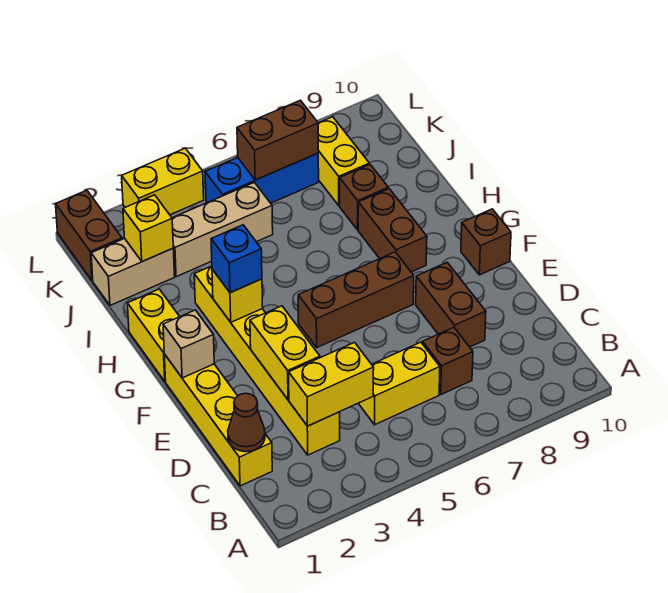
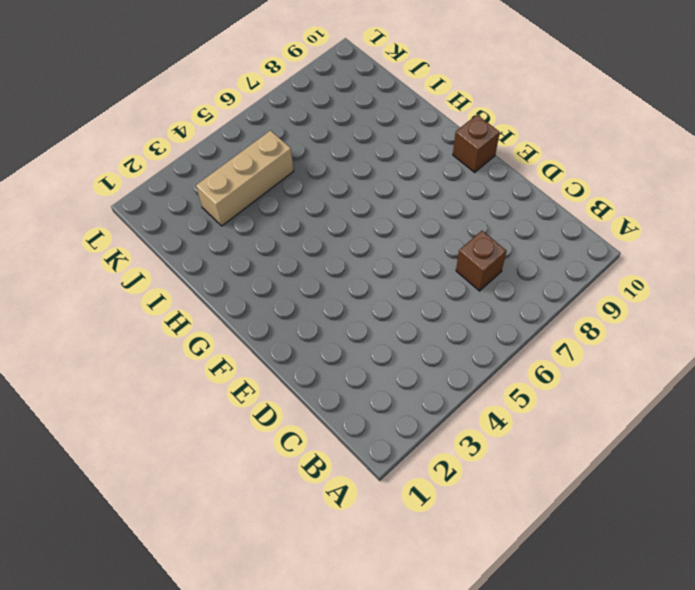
none -> yellow 1x4 brick [164,354,272,486]
none -> yellow 1x6 brick [194,266,340,455]
none -> yellow 1x2 brick [358,342,440,425]

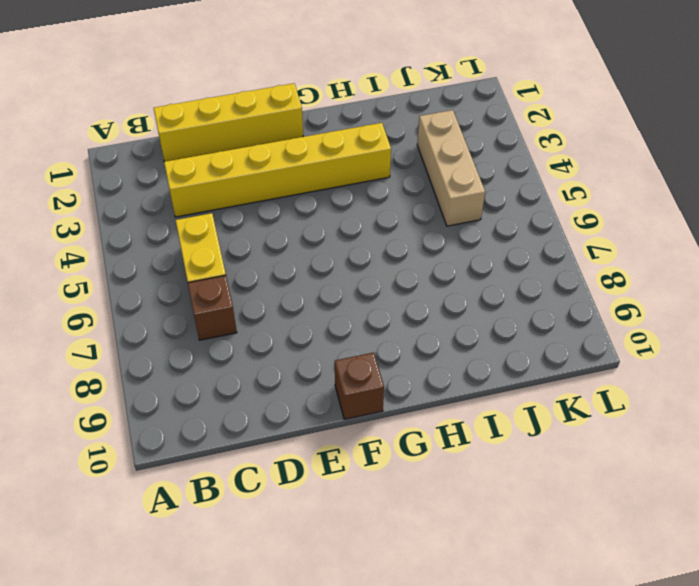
none -> brown 1x2 brick [416,263,486,347]
none -> brown 1x3 brick [298,252,414,347]
none -> yellow 1x2 brick [127,289,180,381]

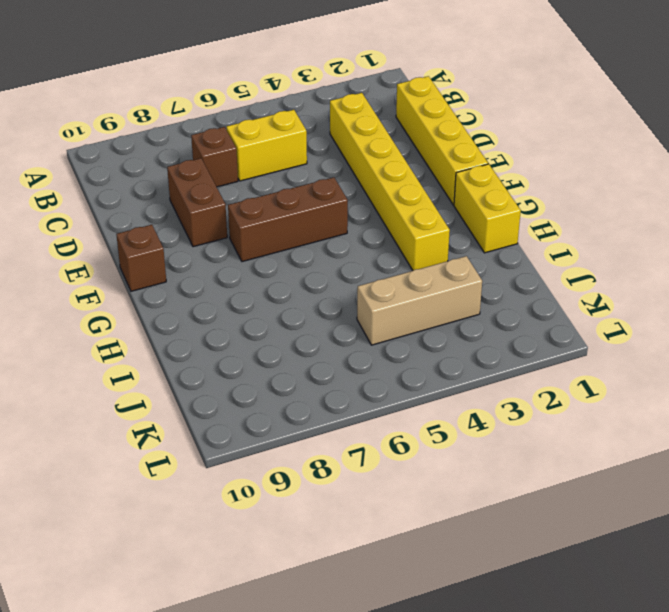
none -> brown 1x2 brick [358,189,427,272]
none -> brown 1x1 brick [340,165,388,230]
none -> tan 1x2 brick [91,238,175,305]

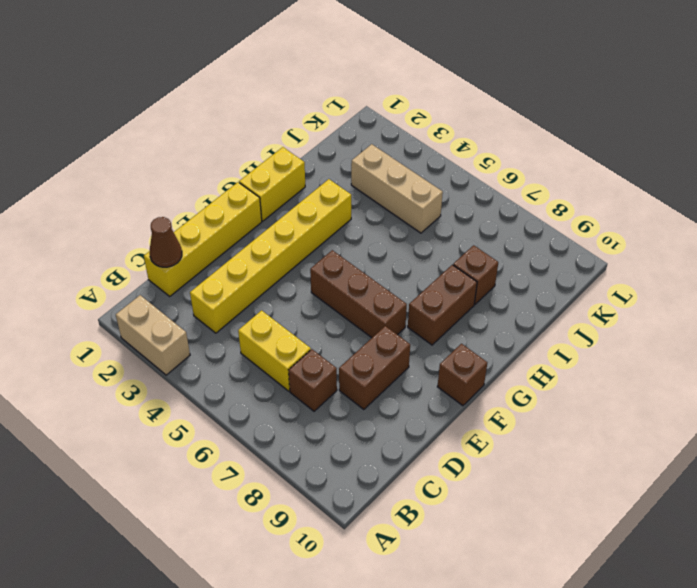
tan 1x2 brick [116,295,190,375] -> tan 1x2 brick moved to [91,238,175,305]
none -> yellow 1x2 brick [318,117,369,206]
none -> brown 1x2 brick [56,190,122,281]
none -> blue 1x3 brick [205,153,319,203]

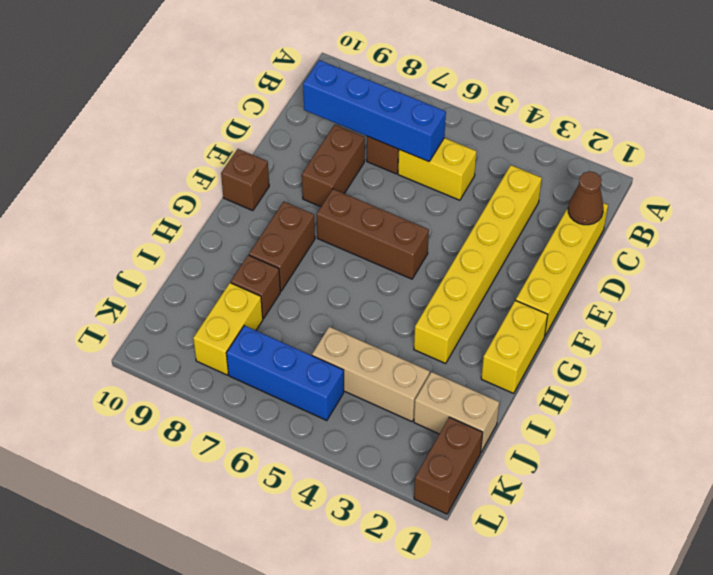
blue 1x4 brick [303,60,446,162] -> none
none -> yellow 1x2 brick [122,148,204,215]
none -> yellow 1x2 brick [289,342,374,426]
none -> yellow 1x2 brick [250,306,320,400]

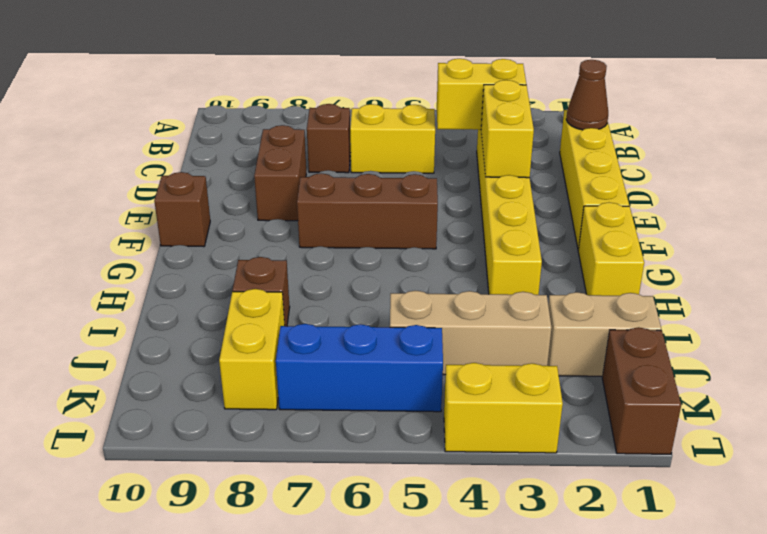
none -> brown 1x2 brick [358,189,427,272]
none -> tan 1x1 brick [163,310,214,378]
none -> yellow 1x1 brick [212,269,263,322]

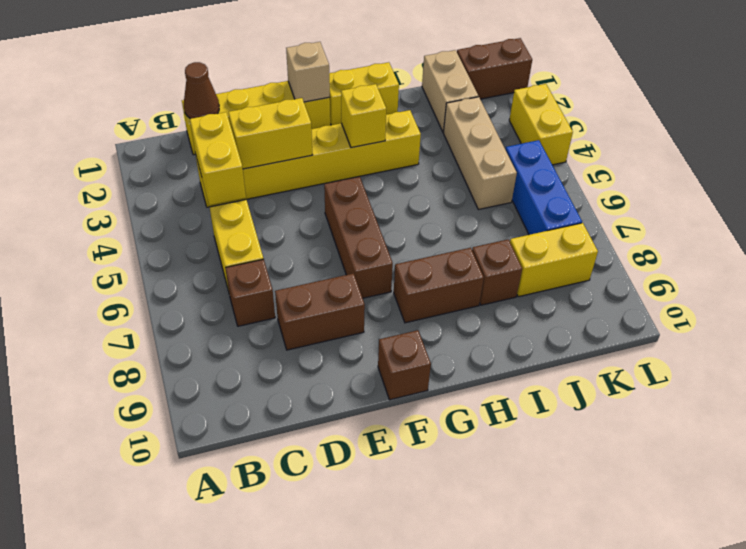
none -> yellow 1x1 brick [123,195,173,262]
none -> brown 1x2 brick [237,100,318,180]
none -> blue 1x1 brick [211,225,262,293]

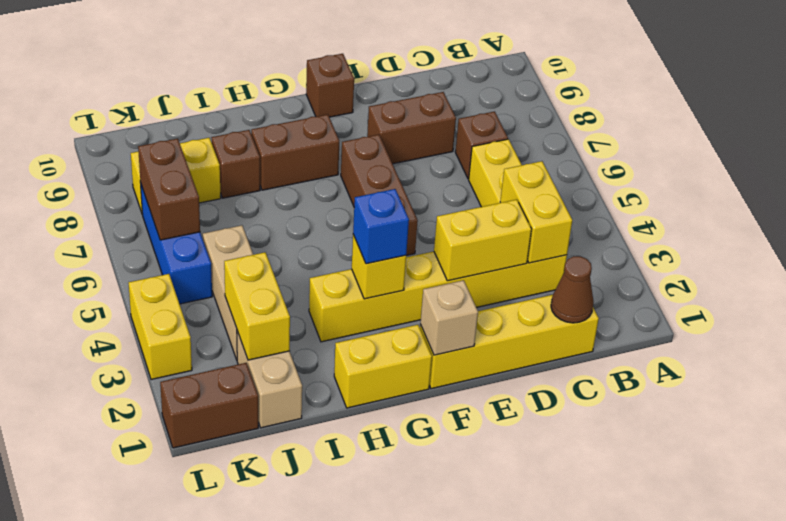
yellow 1x2 brick [224,252,290,360] -> yellow 1x1 brick [123,195,173,262]

